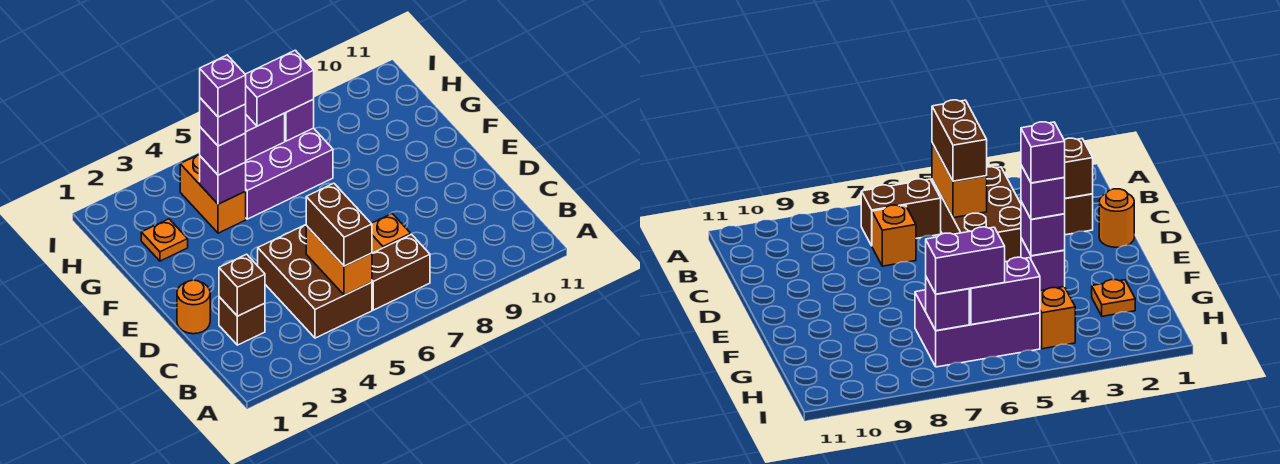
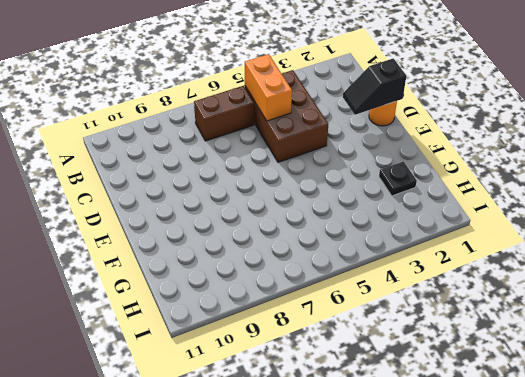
black 1x2 slope [343,58,406,115] -> none
black 1x1 plate [379,162,417,196] -> orange 1x1 plate [141,219,188,261]
none -> brown 1x1 brick [219,297,265,345]
none -> orange 1x1 brick [371,214,411,253]
none -> orange 1x2 brick [180,154,246,233]

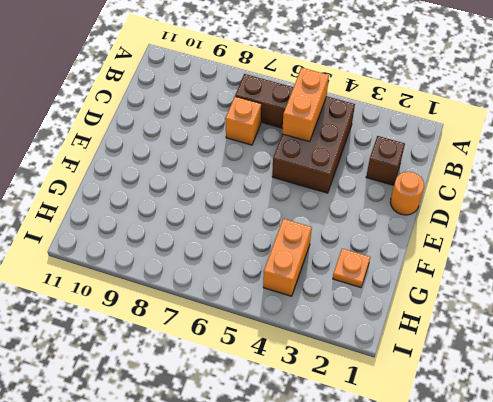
none -> purple 2x3 brick [246,128,333,219]
none -> brown 1x1 brick [219,254,265,316]
none -> purple 1x1 brick [200,156,246,204]

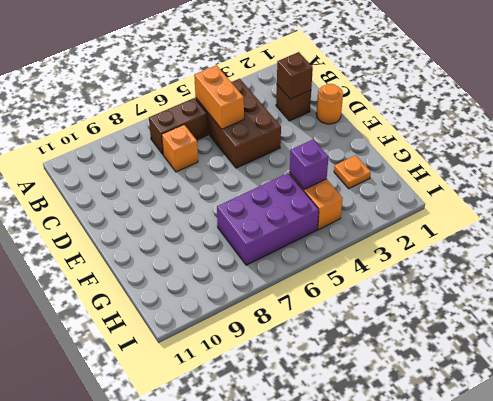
none -> purple 1x2 brick [246,113,285,160]
none -> purple 1x1 brick [285,99,314,141]
none -> brown 1x2 brick [306,183,372,266]

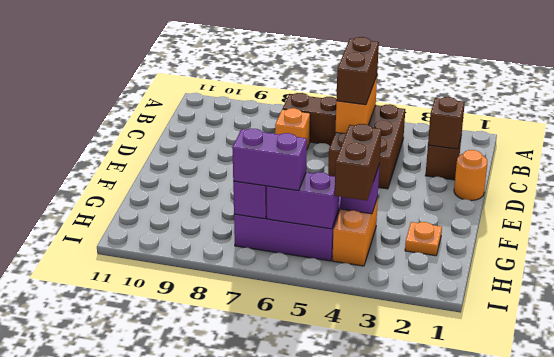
brown 1x2 brick [335,124,382,201] -> purple 1x1 brick [200,127,246,175]
none -> purple 1x1 brick [200,98,246,146]
none -> purple 1x1 brick [200,55,246,117]

